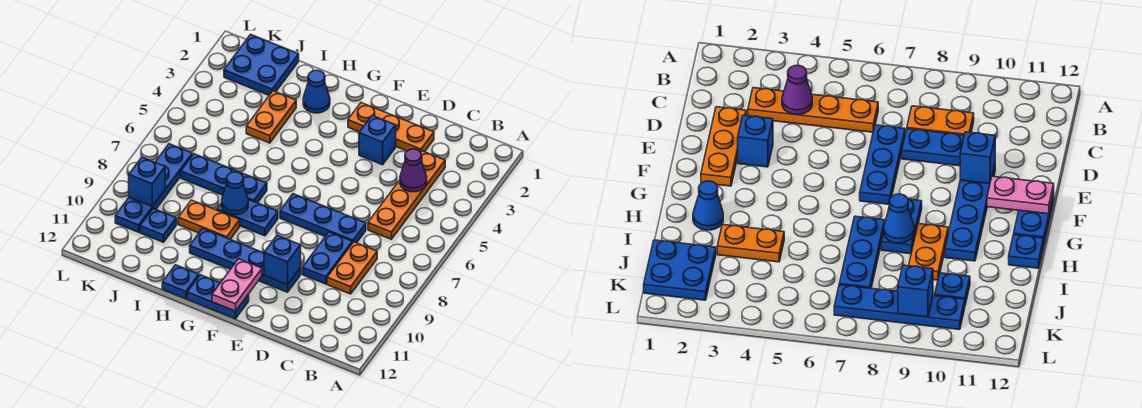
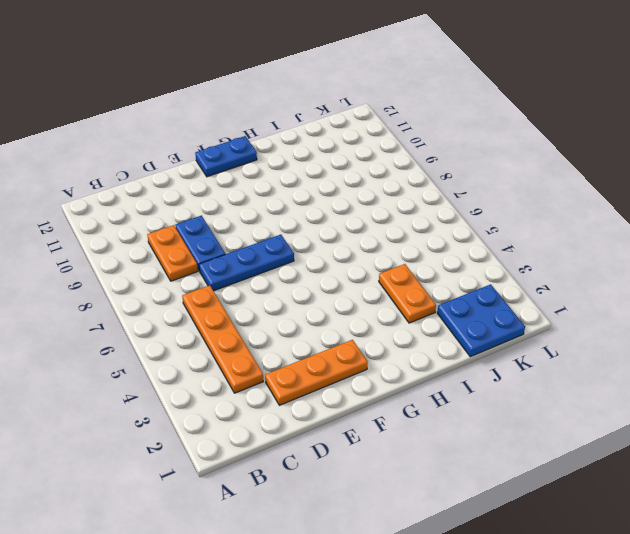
none -> blue 1x1 brick [359,115,396,165]
none -> blue 1x4 plate [190,228,301,292]
none -> blue 1x2 plate [217,199,278,236]

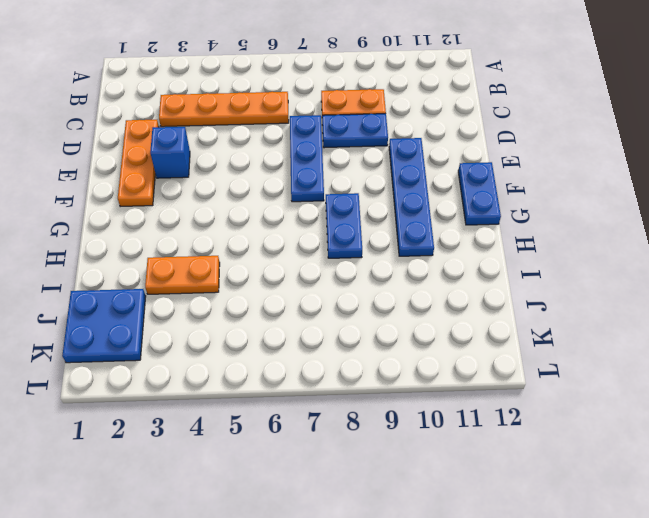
none -> blue 1x1 cone [303,70,330,113]
none -> blue 1x3 plate [181,154,267,203]
none -> orange 1x2 plate [178,200,240,239]

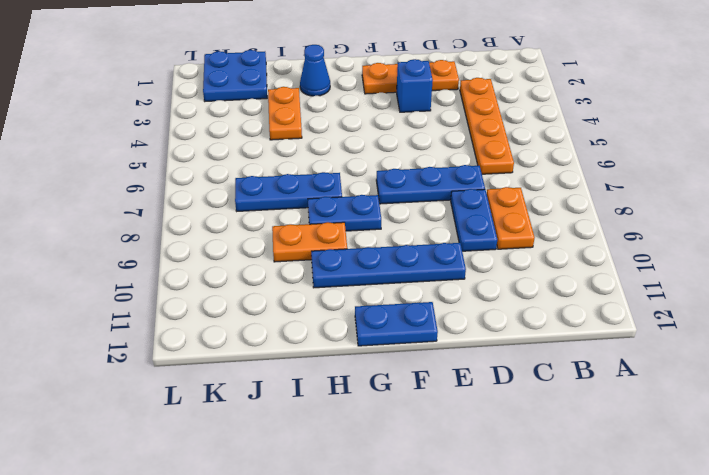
none -> blue 1x1 plate [162,265,199,299]
none -> blue 1x1 plate [140,208,177,242]
none -> blue 1x4 plate [115,144,192,232]

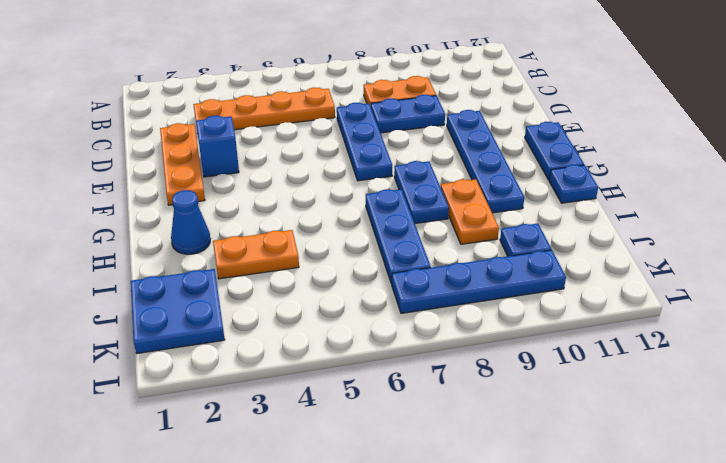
none -> purple 1x1 cone [400,149,427,192]
none -> blue 1x1 brick [264,235,301,285]
none -> pink 1x2 plate [212,259,262,311]

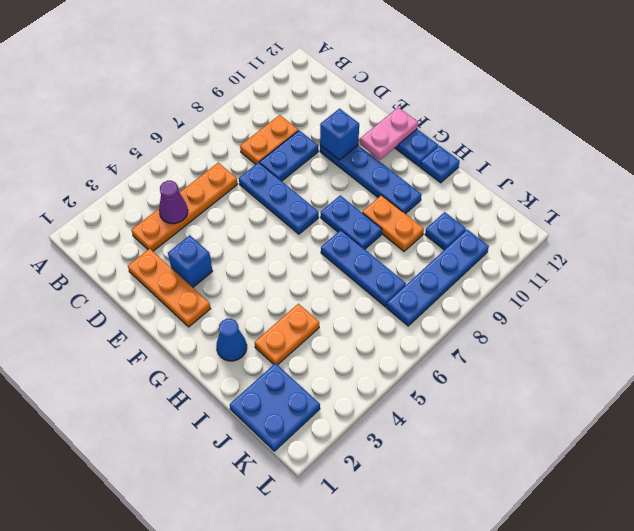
none -> blue 1x1 cone [222,172,248,215]
none -> blue 1x1 brick [129,157,165,206]

